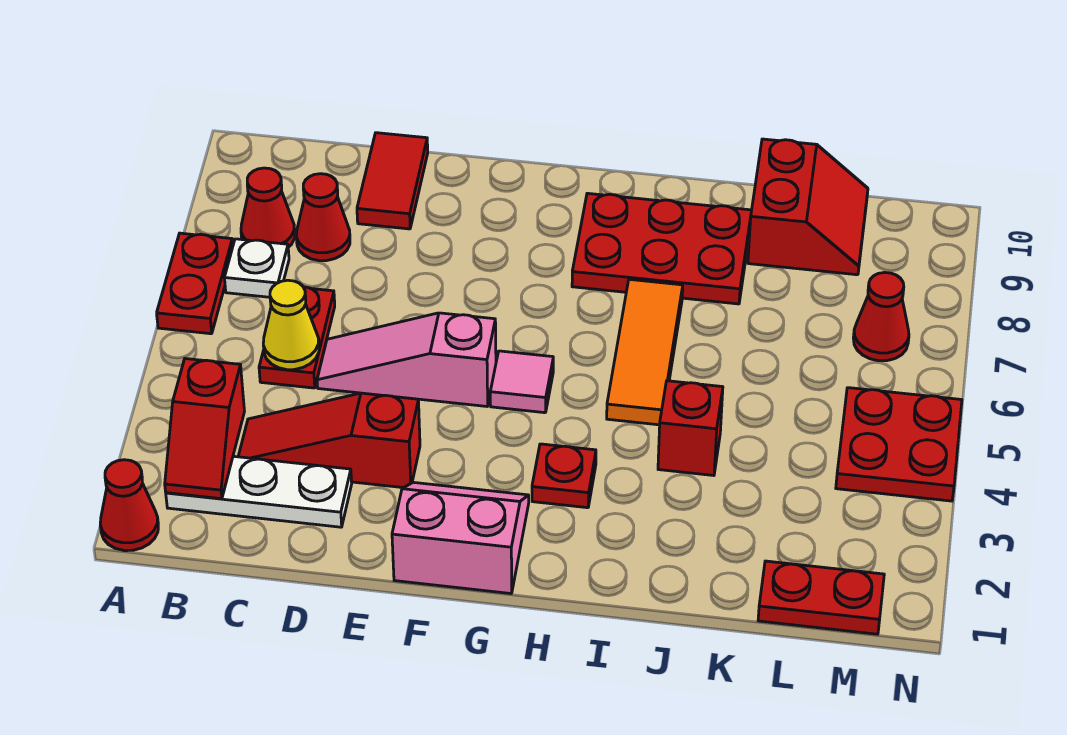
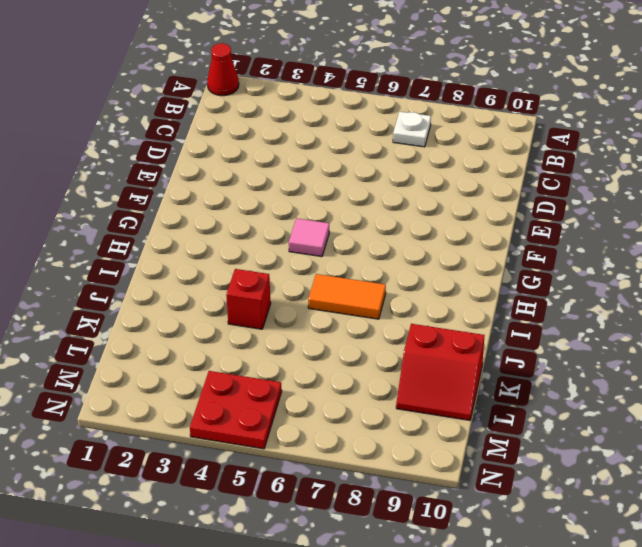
orange 1x2 tile [308,274,386,319] -> orange 1x3 tile [607,279,683,425]
none -> red 1x2 plate [157,233,233,334]
none -> white 1x3 plate [166,456,352,527]
none -> red 1x1 cone [241,168,295,247]

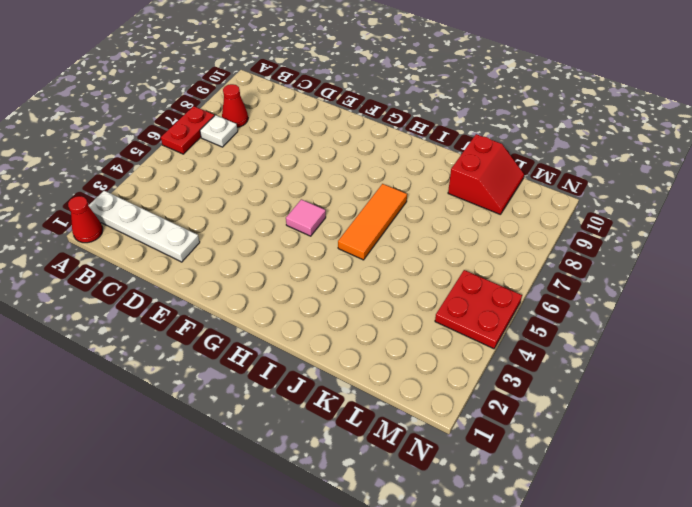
white 1x4 plate [88,191,200,262] -> white 1x3 plate [166,456,352,527]
none -> red 1x3 slope [238,393,420,488]
none -> red 1x2 plate [259,287,335,388]
none -> red 1x1 cone [296,174,350,261]

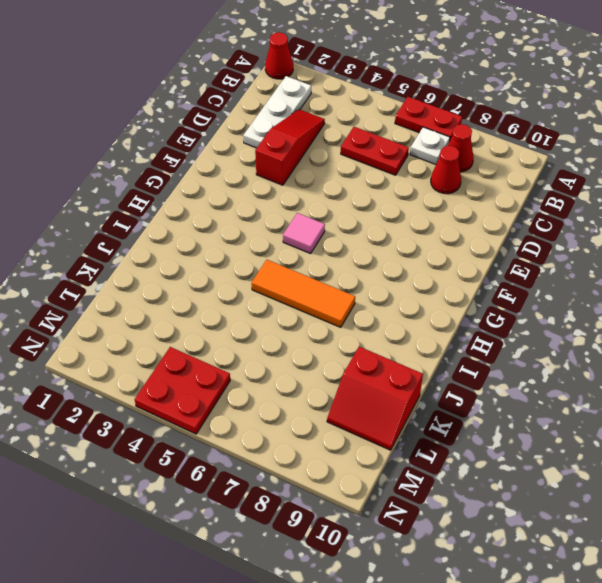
none -> pink 1x3 slope [317,313,496,406]
none -> red 1x2 tile [357,133,428,229]
none -> pink 2x2 slope [392,482,529,594]

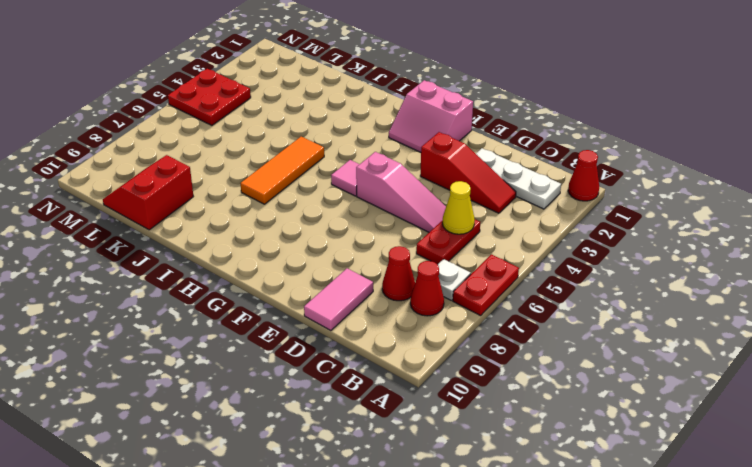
pink 1x2 tile [304,268,373,331] -> red 1x2 tile [357,133,428,229]
none -> red 1x1 plate [532,444,596,508]
none -> red 2x3 plate [572,193,752,304]
none -> red 1x1 brick [658,381,723,476]

